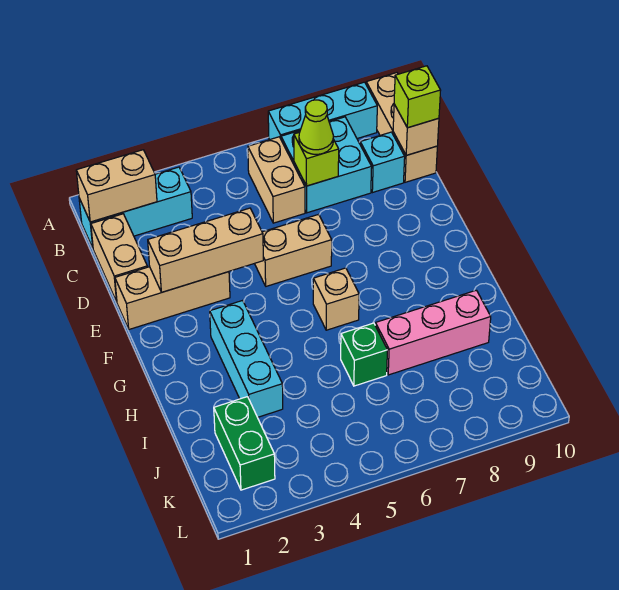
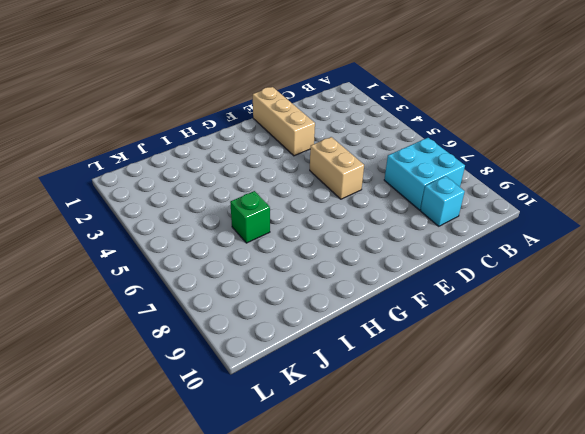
none -> cyan 1x3 brick [268,82,377,139]
none -> tan 1x3 brick [366,73,437,182]
none -> cyan 1x3 brick [79,167,192,248]

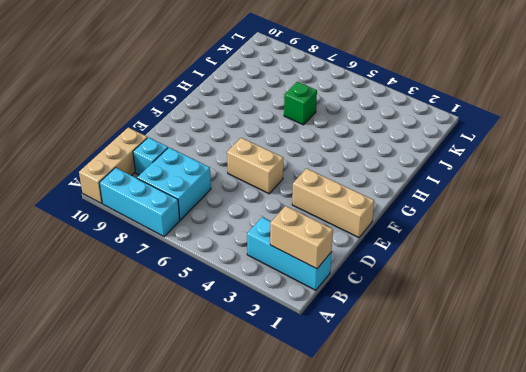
none -> tan 1x2 brick [248,137,305,223]
none -> tan 1x2 brick [91,214,147,302]
none -> cyan 1x3 brick [210,300,283,417]

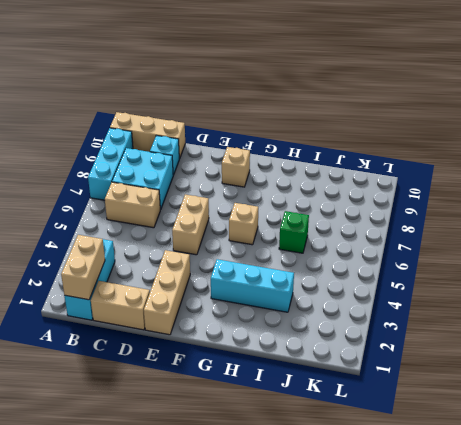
tan 1x1 brick [222,147,250,187] -> tan 1x1 brick moved to [393,104,439,155]
none -> pink 1x3 brick [375,290,491,375]
none -> green 1x2 brick [214,397,275,490]
none -> lime 1x1 brick [294,132,339,186]

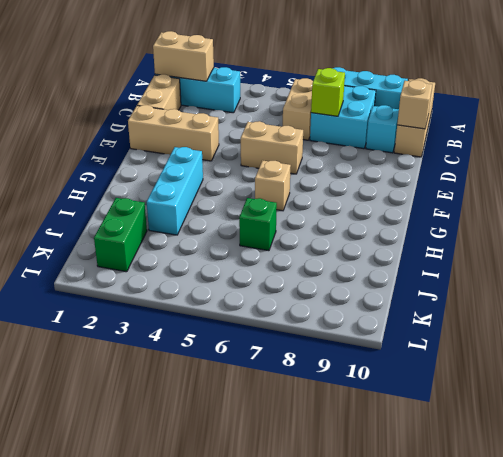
none -> pink 1x3 brick [375,290,491,375]
none -> tan 1x3 brick [148,208,263,292]
none -> lime 1x1 cone [299,100,333,154]

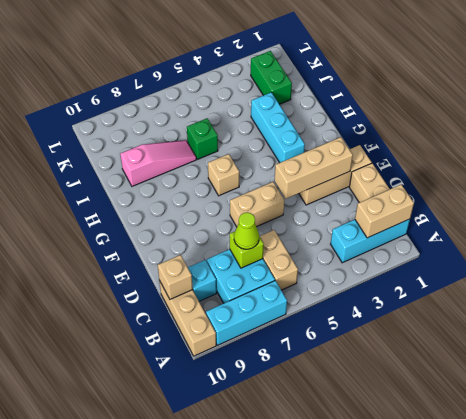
pink 1x3 slope [120,140,196,186] -> pink 1x3 brick [375,290,491,375]
none -> lime 1x1 brick [394,66,441,128]

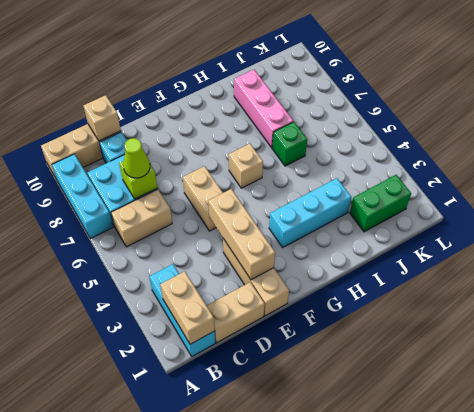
none -> lime 1x1 brick [394,66,441,128]

